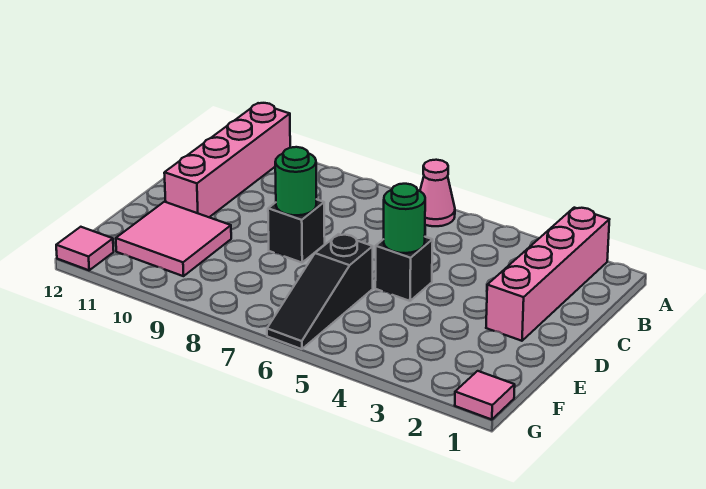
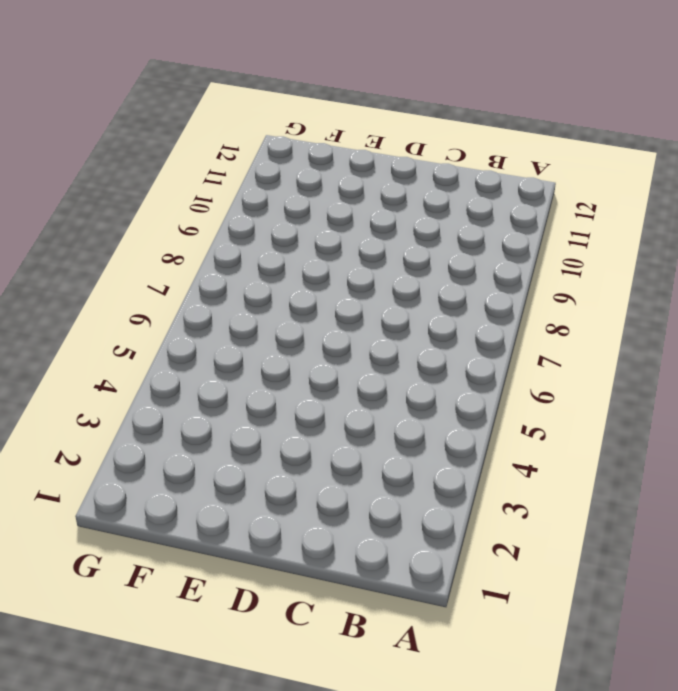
none -> pink 1x4 brick [486,208,610,341]
none -> pink 1x1 cone [420,160,455,226]

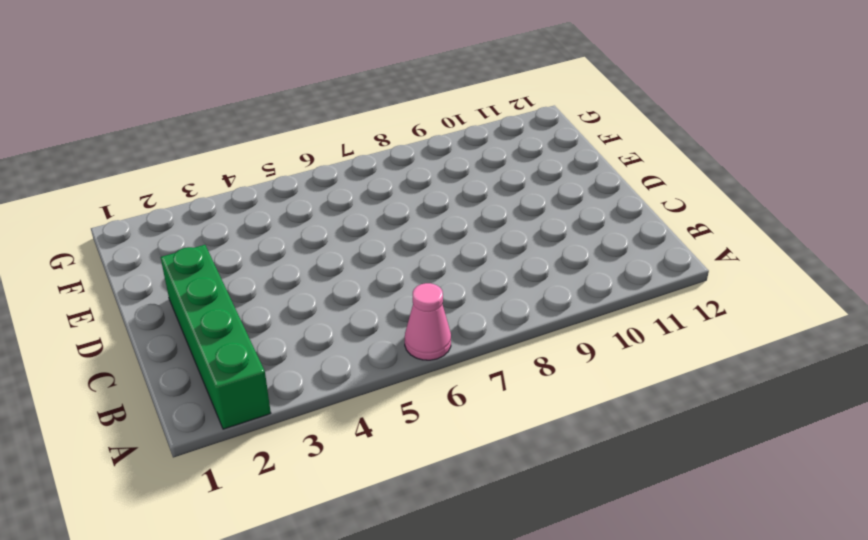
green 1x4 brick [160,245,271,429] -> pink 1x4 brick [486,208,610,341]
none -> pink 1x4 brick [164,103,290,217]
none -> black 1x1 brick [375,237,433,301]

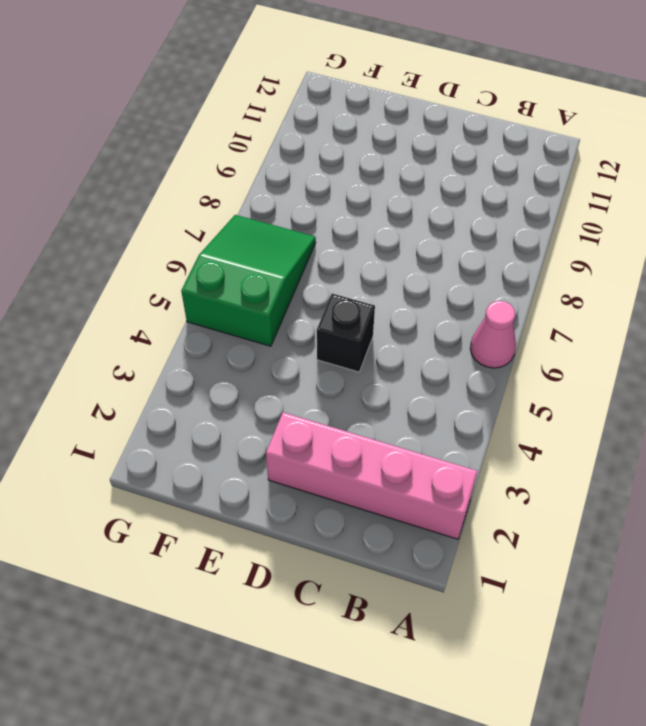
green 2x3 slope [181,215,316,346] -> black 1x3 slope [267,234,373,349]
none -> pink 1x4 brick [164,103,290,217]
none -> black 1x1 brick [268,199,325,263]

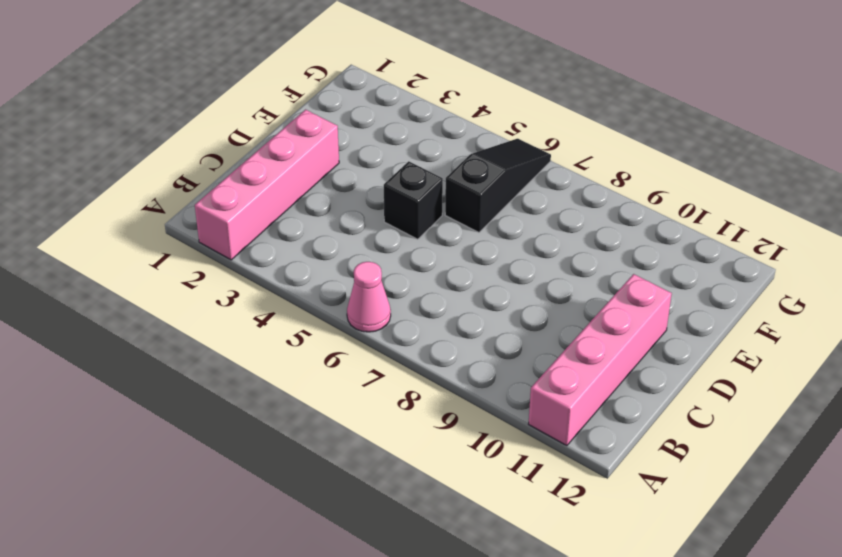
none -> black 1x1 brick [268,199,325,263]
none -> pink 2x2 tile [116,202,231,276]

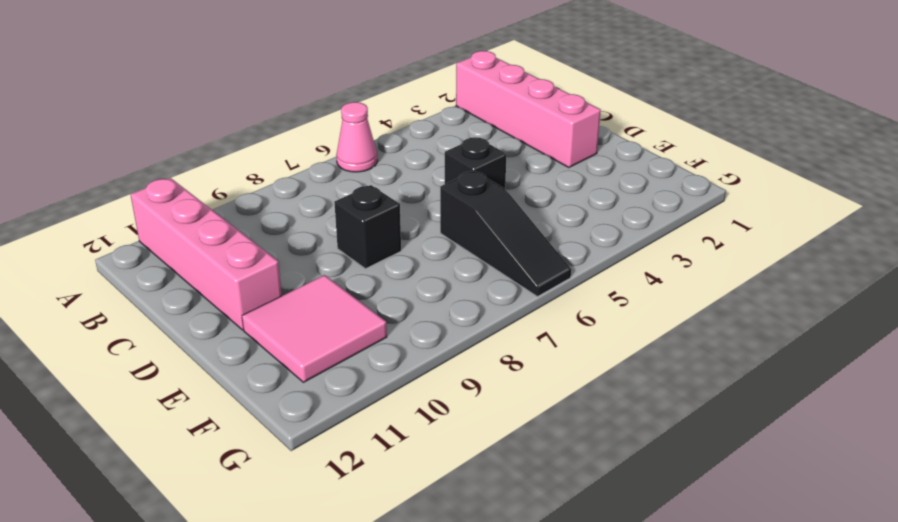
none -> pink 1x1 tile [455,371,515,420]
none -> pink 1x1 tile [56,227,114,270]

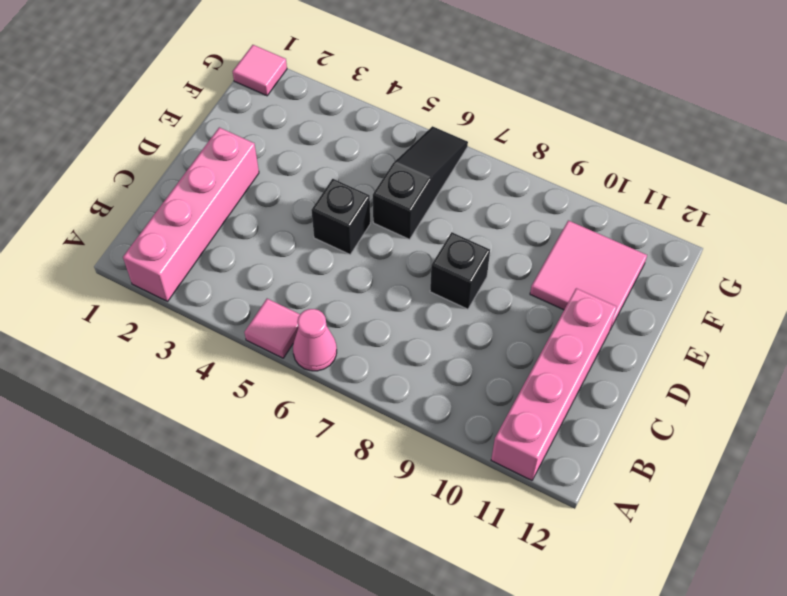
pink 1x1 tile [244,299,300,358] -> pink 1x1 tile moved to [56,227,114,270]
none -> green 1x1 round brick [384,184,425,253]
none -> green 1x1 round brick [275,147,316,215]

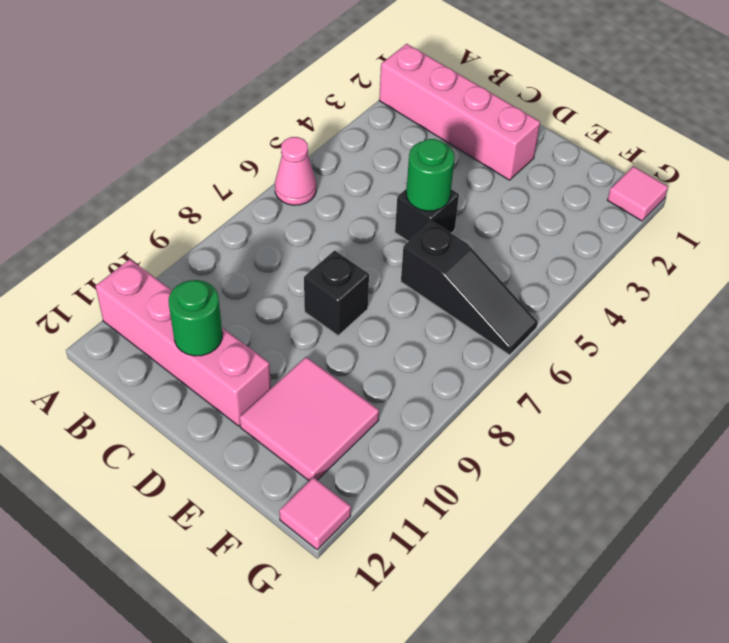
green 1x1 round brick [169,280,222,356] -> green 1x1 round brick moved to [275,147,316,215]

